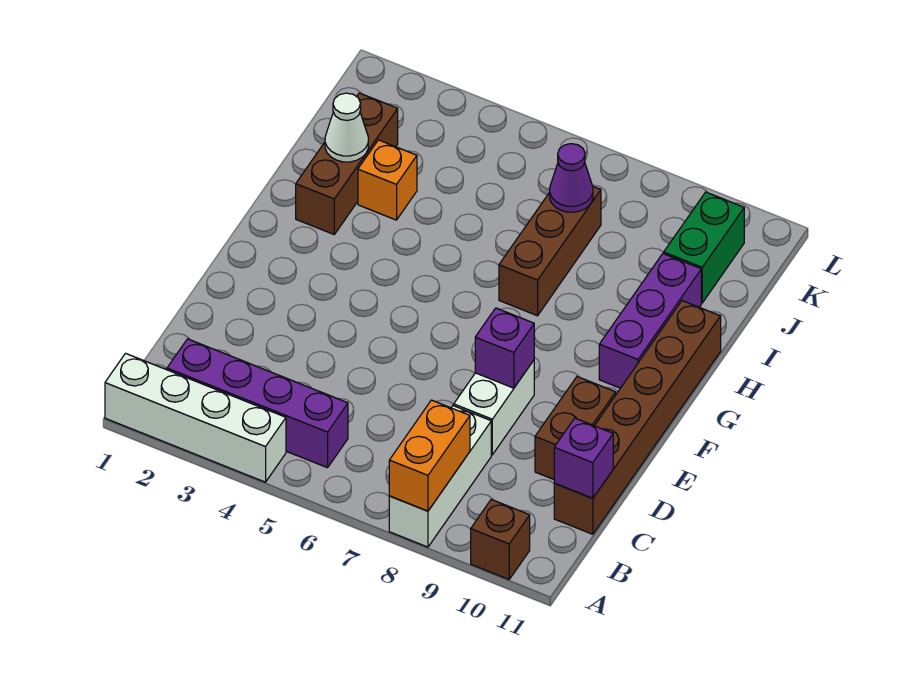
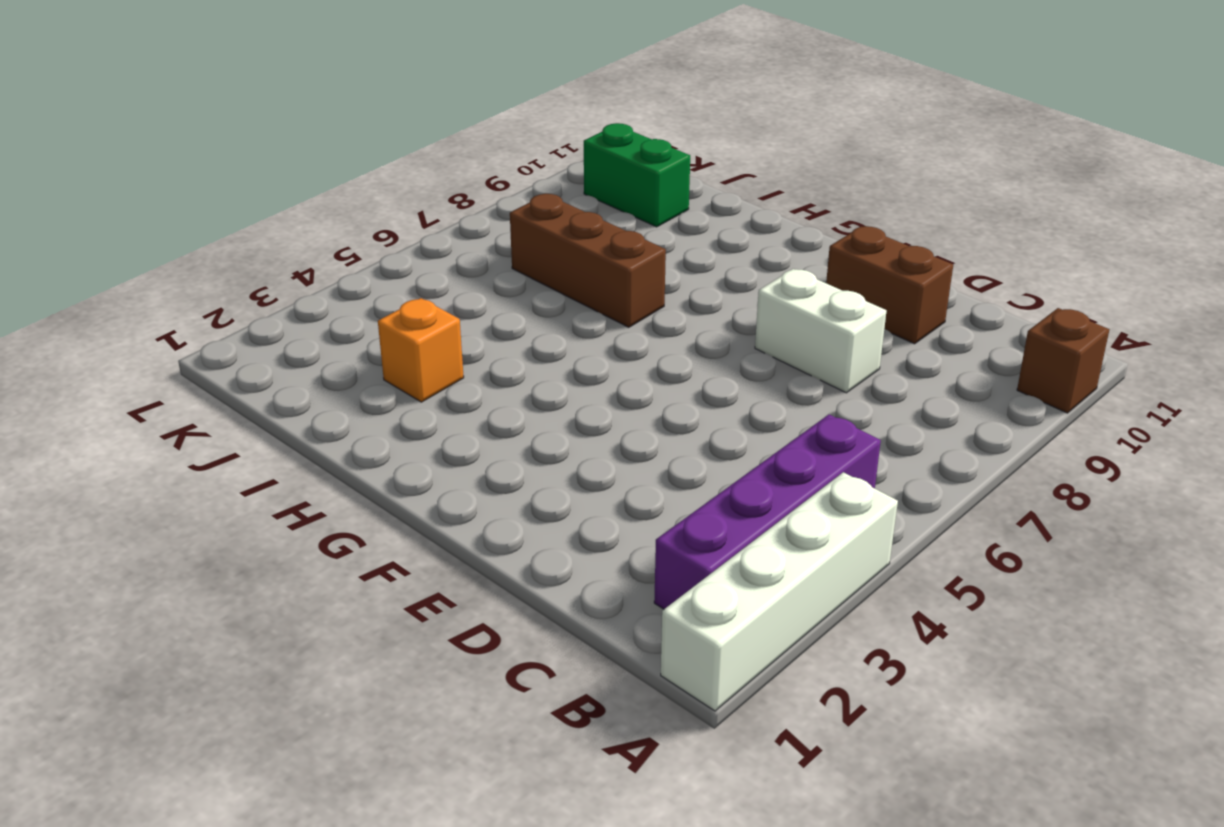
none -> white 1x3 brick [389,406,491,547]
none -> brown 1x6 brick [554,301,721,534]
none -> purple 1x3 brick [599,254,701,388]

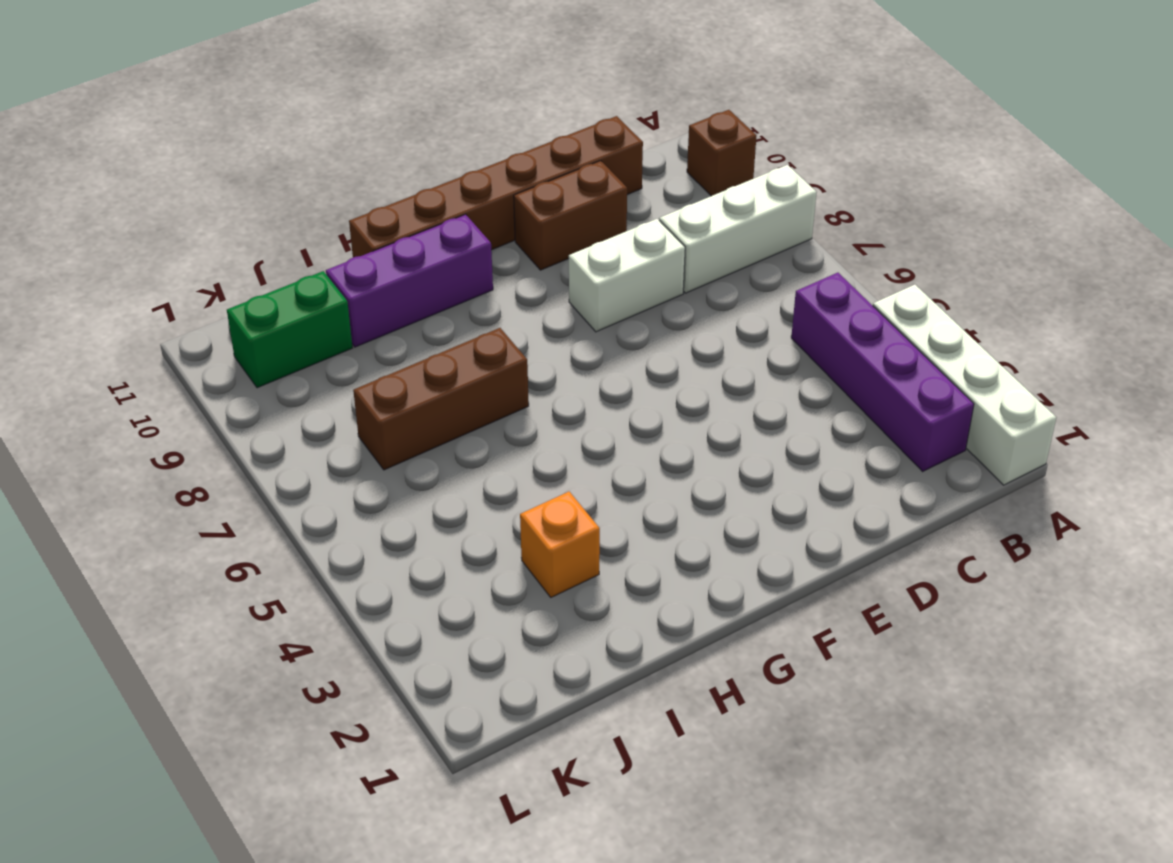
none -> brown 1x3 brick [296,93,398,234]
none -> orange 1x2 brick [389,400,470,511]
none -> purple 1x1 brick [554,418,613,498]

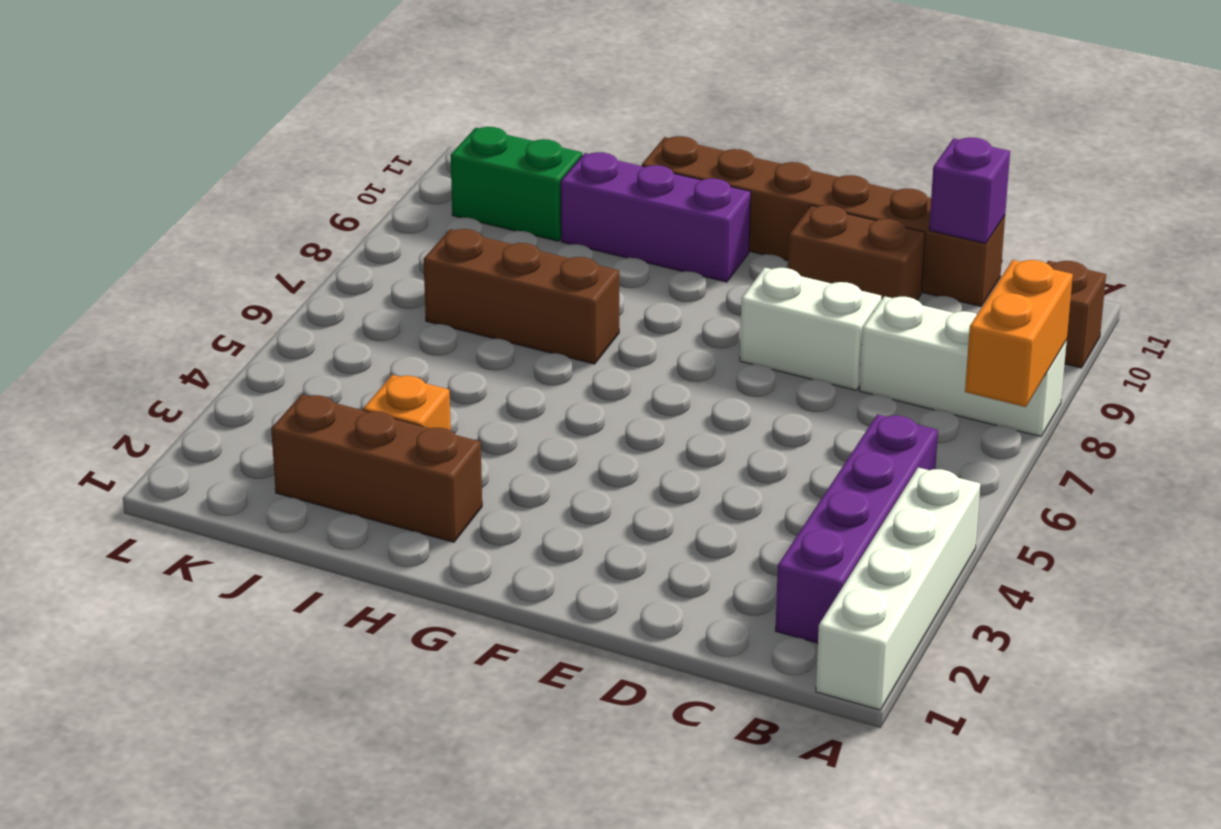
orange 1x2 brick [965,260,1073,407] -> orange 1x2 brick turned to [389,400,470,511]
none -> purple 1x1 brick [475,308,534,388]
none -> white 1x1 cone [325,93,368,162]
none -> purple 1x1 cone [550,144,593,212]

